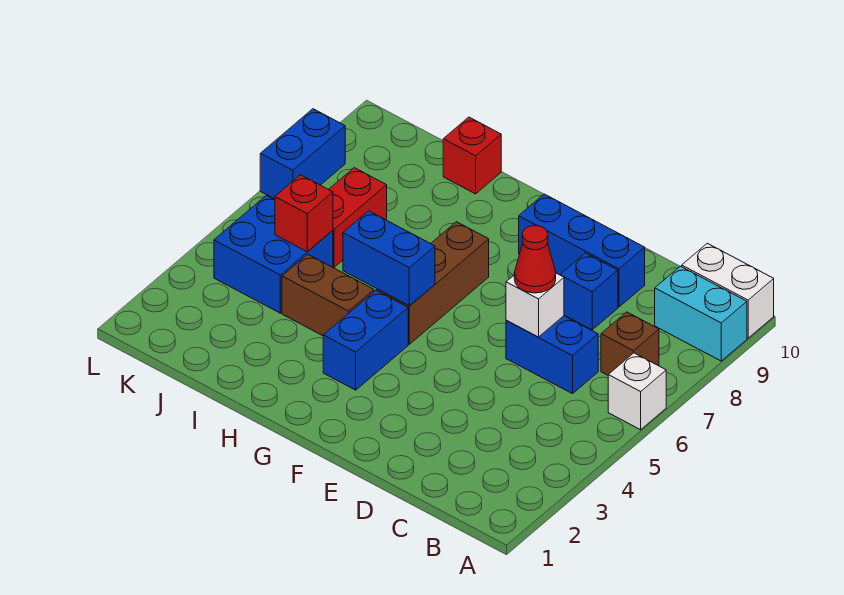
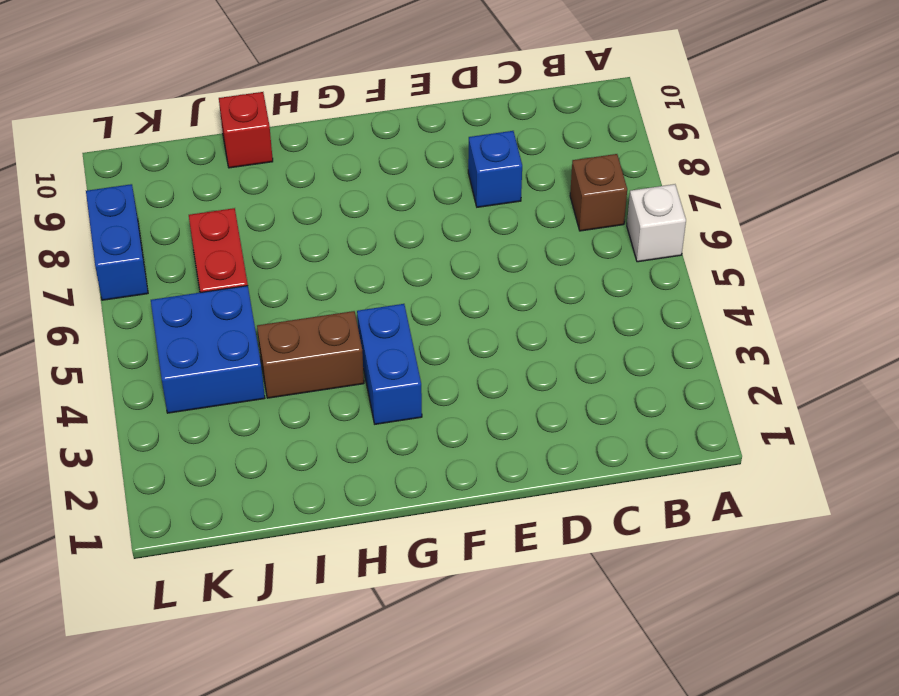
none -> cyan 1x2 brick [655,266,747,361]
none -> white 1x2 brick [682,243,774,338]
none -> blue 1x2 brick [506,316,598,394]

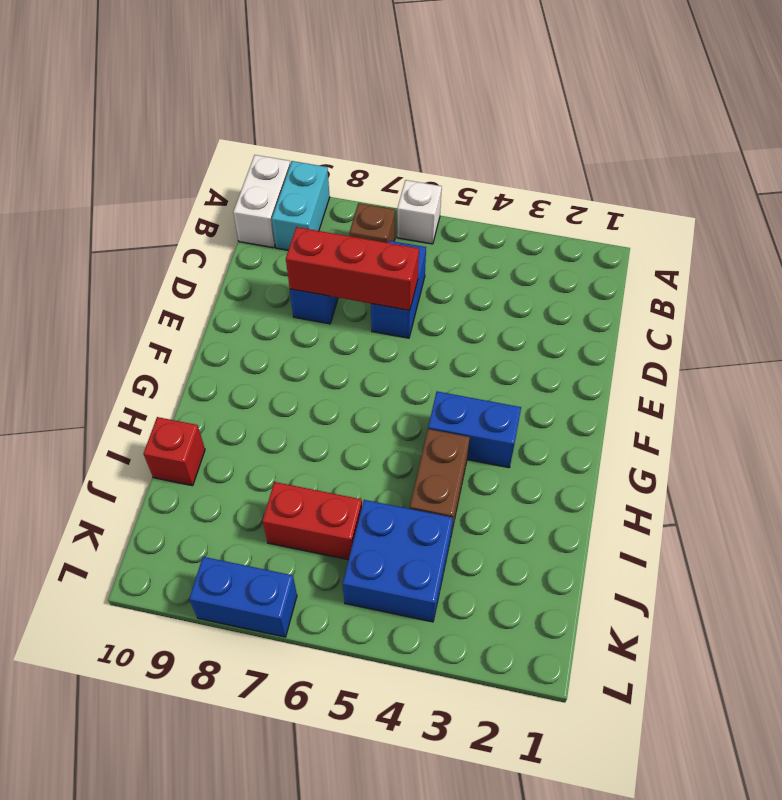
red 1x3 brick [286,227,419,310] -> white 1x1 brick [506,273,564,337]
none -> blue 1x3 brick [519,194,645,307]
none -> brown 1x3 brick [377,222,489,344]
none -> blue 1x2 brick [343,211,435,306]

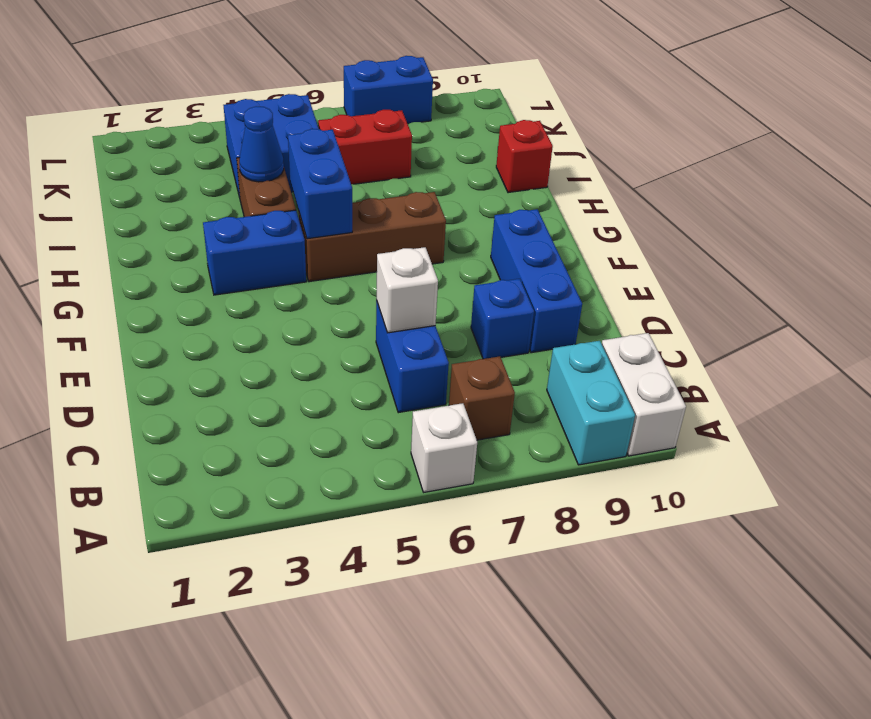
blue 1x1 cone [239,106,284,182] -> none
none -> red 1x1 brick [275,175,333,252]
none -> red 1x1 cone [514,226,556,293]

